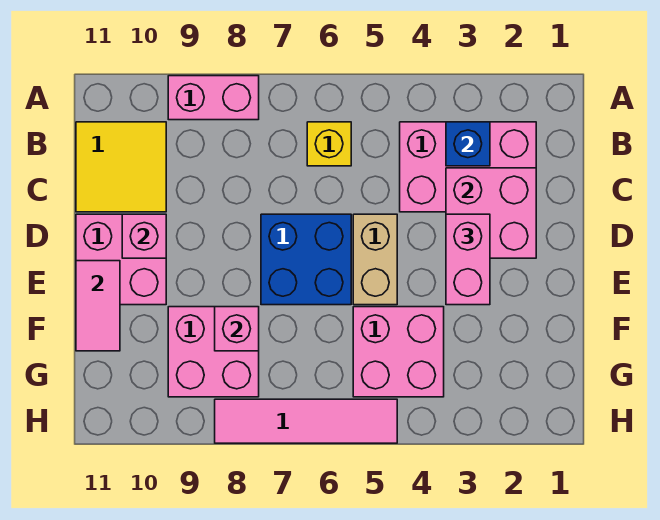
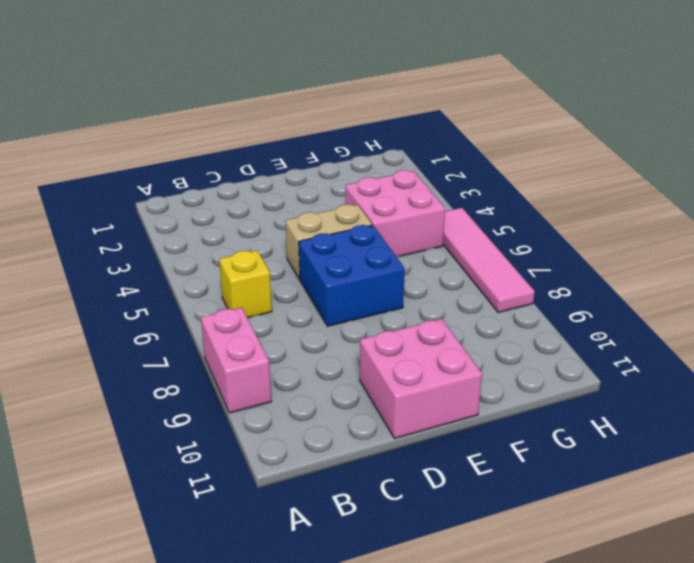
none -> pink 2x3 brick [400,122,536,212]
none -> yellow 2x2 tile [76,122,166,212]
none -> pink 2x2 brick [168,307,259,397]

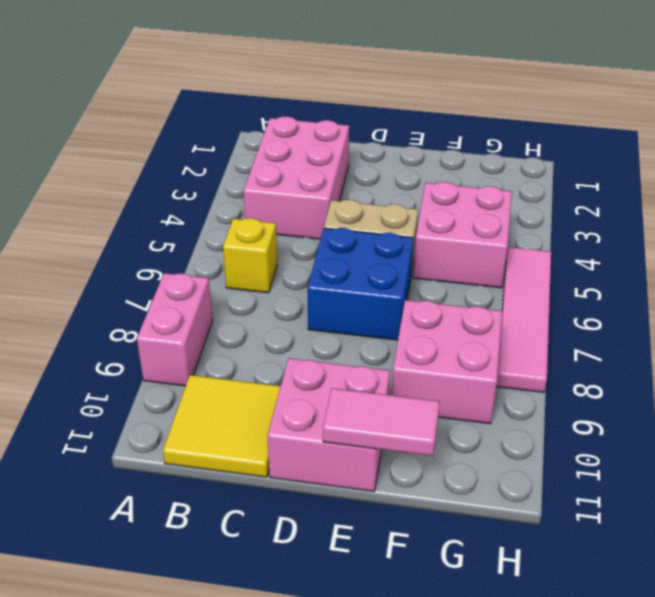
none -> blue 1x1 brick [446,122,490,166]
none -> pink 2x2 brick [446,168,536,258]
none -> pink 1x1 brick [122,214,166,258]

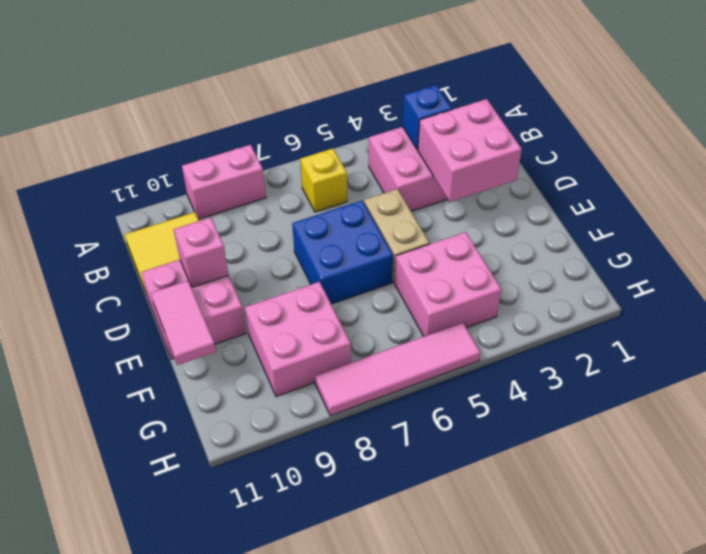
none -> pink 1x1 brick [215,307,259,351]
none -> pink 1x2 brick [446,214,490,305]

